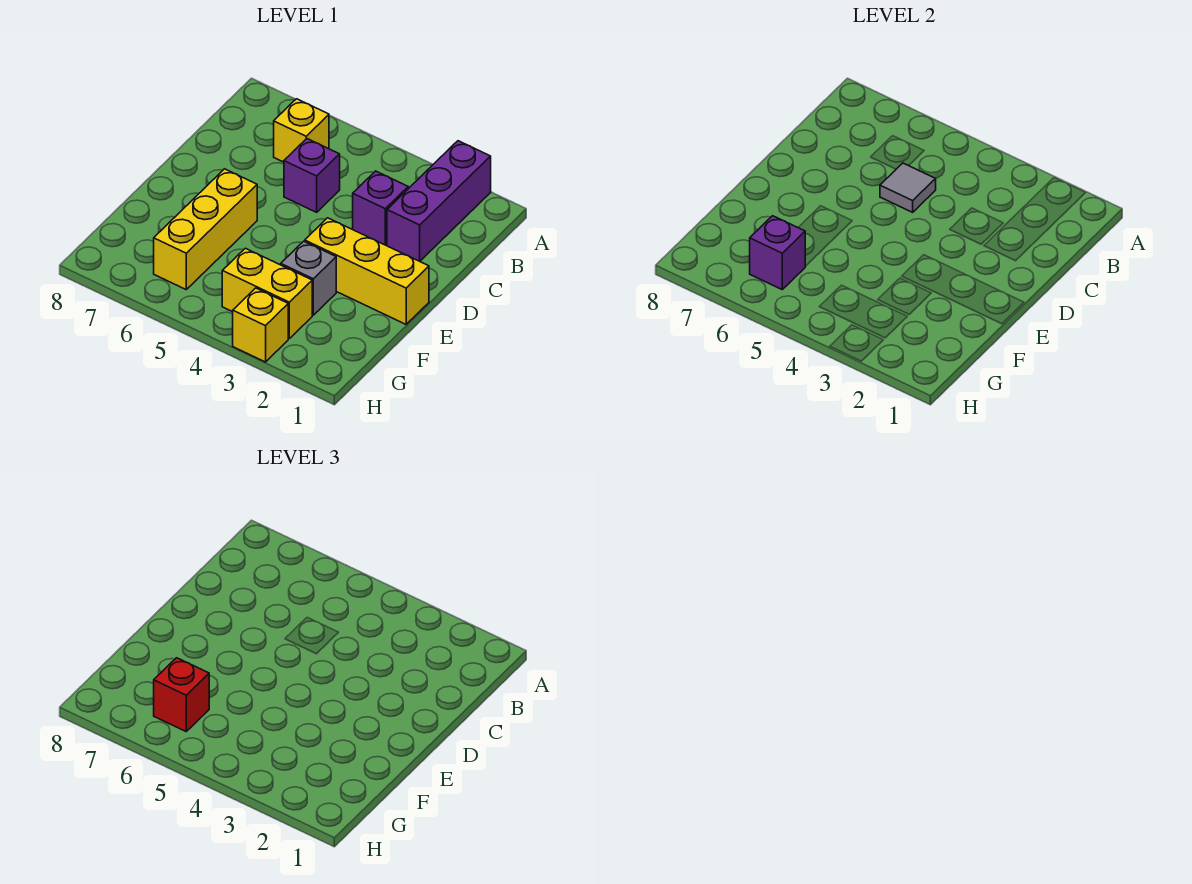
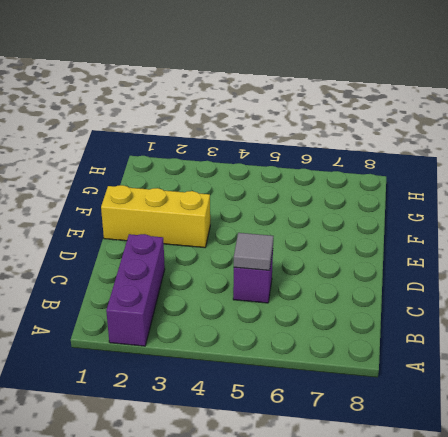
none -> yellow 1x1 brick [274,99,329,162]
none -> purple 1x1 brick [353,171,408,245]
none -> yellow 1x3 brick [154,169,257,289]

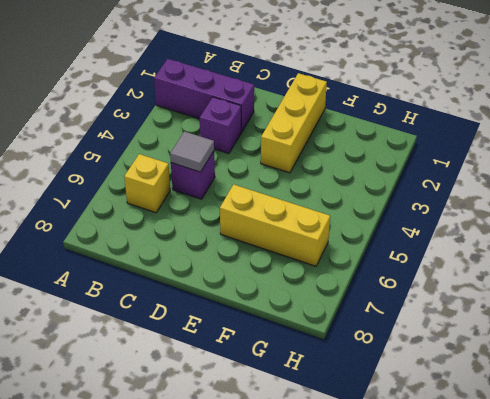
none -> grey 1x1 brick [281,241,336,315]
none -> yellow 1x2 brick [222,248,312,338]
none -> yellow 1x1 brick [233,288,288,362]

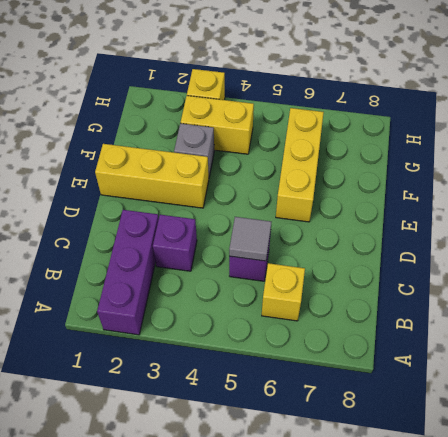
none -> purple 1x1 brick [750,216,805,289]
none -> red 1x1 brick [154,658,209,731]

